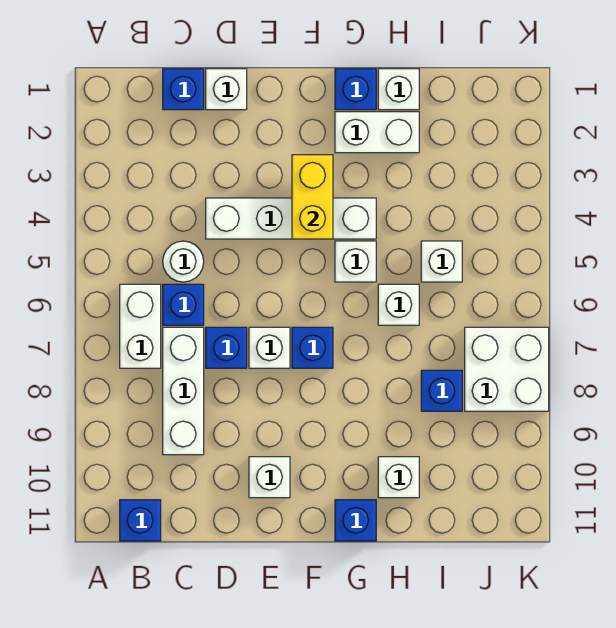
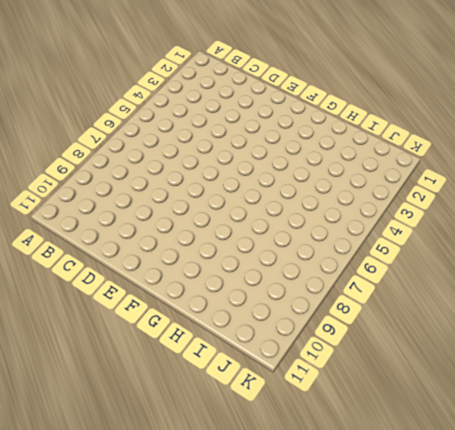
none -> white 1x2 brick [120,284,161,368]
none -> blue 1x1 brick [120,500,161,541]
none -> blue 1x1 brick [163,69,204,110]

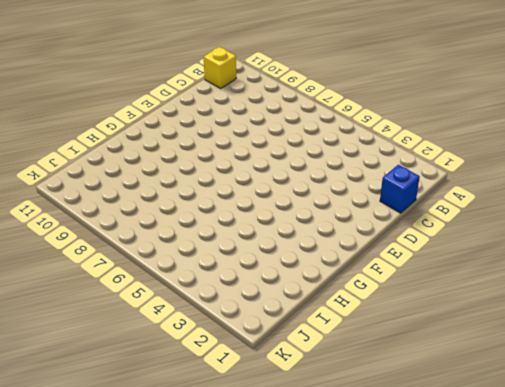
yellow 1x1 brick [204,47,236,88] -> blue 1x1 brick [120,500,161,541]
none -> white 1x2 brick [120,284,161,368]
none -> white 1x1 round brick [163,241,204,282]
none -> blue 1x1 brick [163,284,204,325]

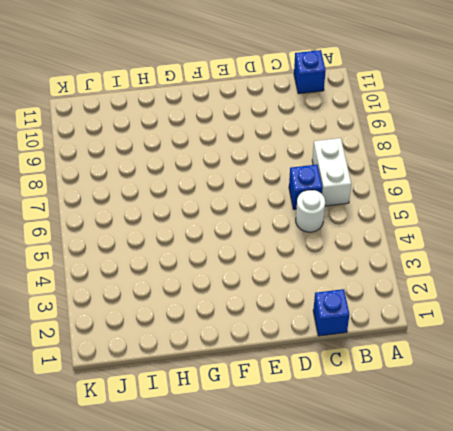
none -> white 1x3 brick [163,327,204,455]
none -> white 1x1 brick [206,69,247,110]
none -> white 1x4 brick [206,198,376,239]

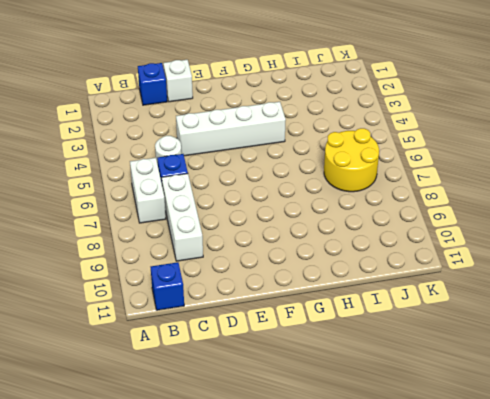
yellow 2x2 round brick [324,128,379,192] -> white 2x2 brick [465,327,549,411]
none -> blue 1x1 brick [206,327,247,368]
none -> white 1x1 brick [249,327,290,368]
none -> white 1x1 brick [249,457,290,498]

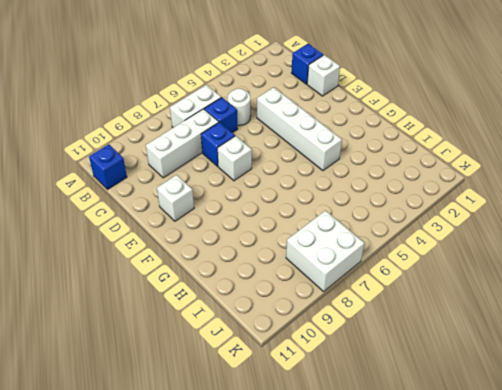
none -> blue 1x1 brick [292,327,333,368]
none -> blue 1x1 brick [335,69,376,110]
none -> white 1x2 brick [335,112,419,153]

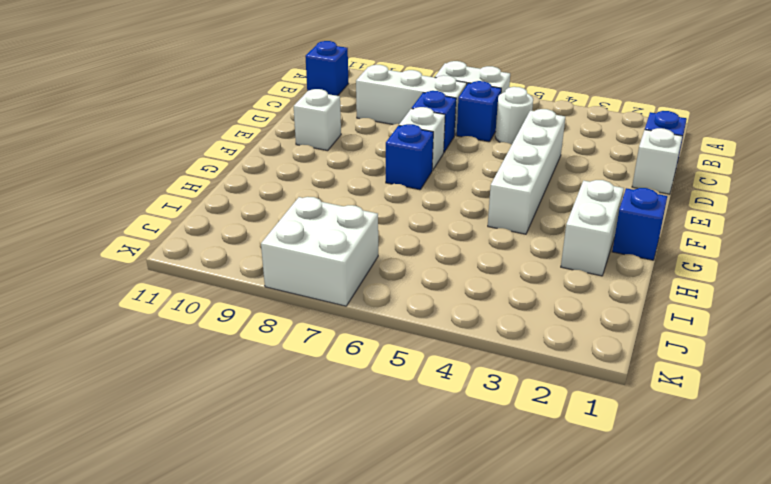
none -> white 1x1 brick [335,241,376,282]
none -> blue 1x1 brick [335,500,376,541]
none -> white 1x1 brick [378,69,419,110]

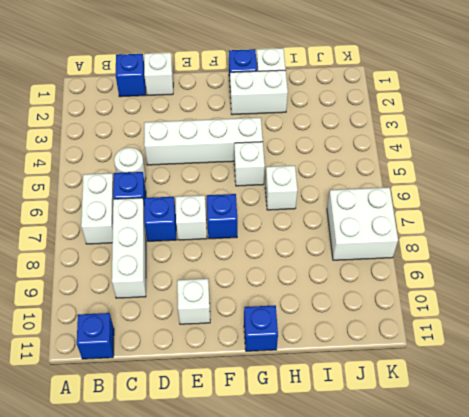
none -> white 1x1 brick [378,457,419,498]
none -> white 1x1 brick [421,241,462,282]
none -> blue 1x1 brick [421,370,462,411]

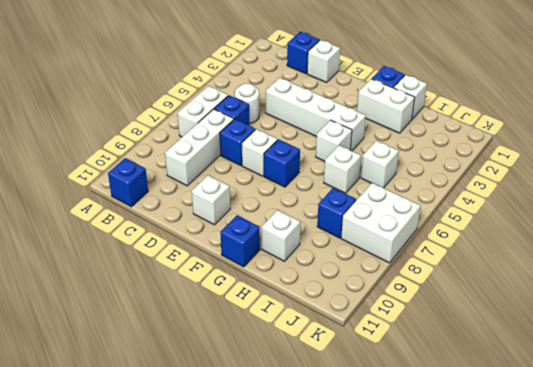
none -> yellow 1x2 brick [292,155,333,239]

